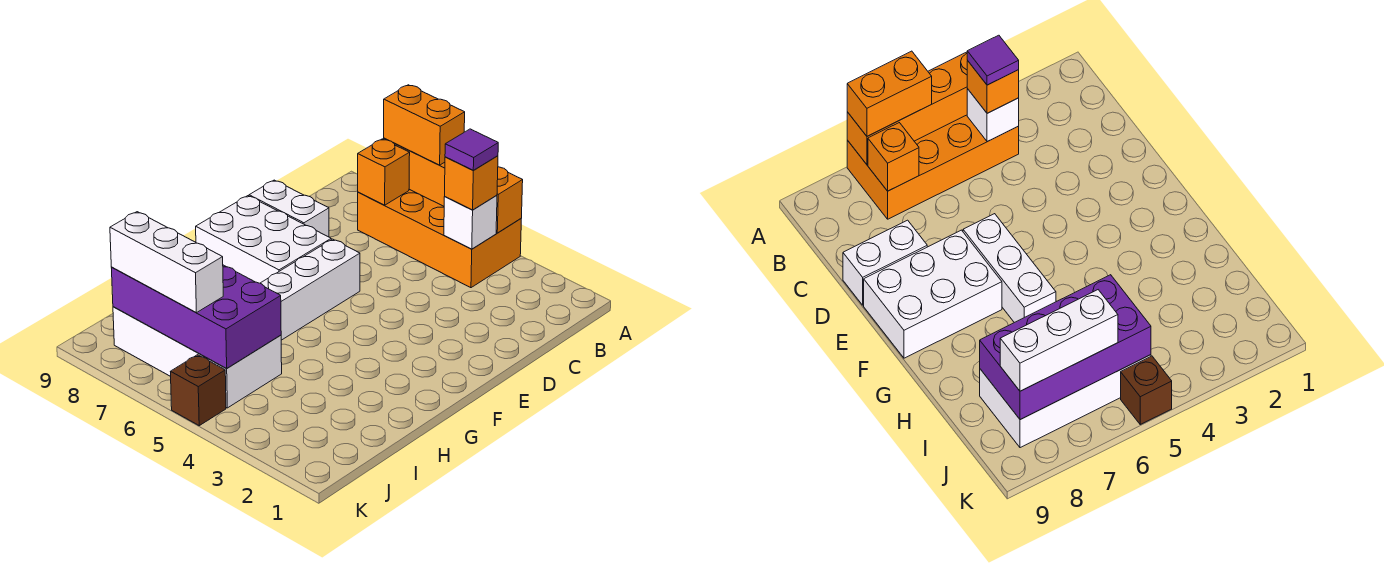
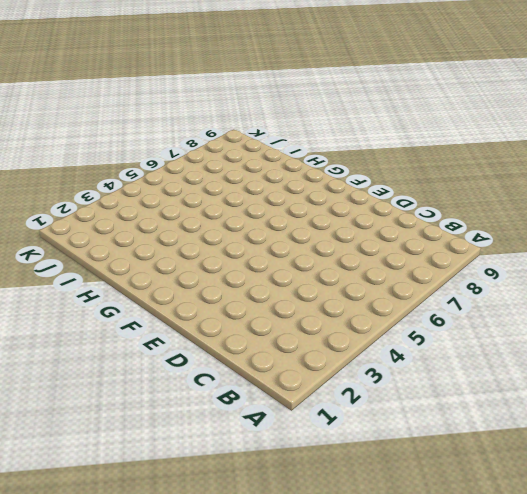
none -> orange 2x4 brick [358,189,521,288]
none -> white 1x2 brick [249,180,329,237]
none -> white 1x3 brick [260,239,360,340]

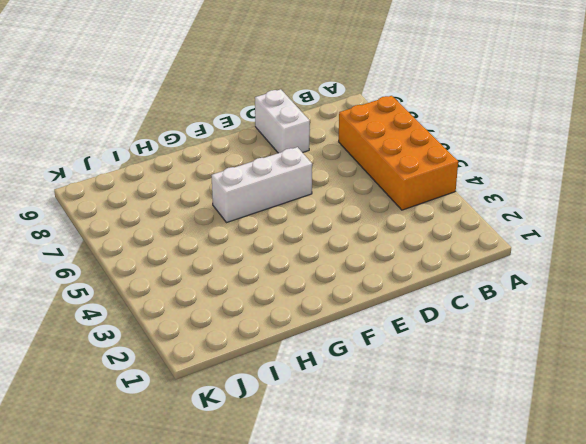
none -> white 2x3 brick [196,196,331,283]
none -> white 2x4 brick [113,307,282,408]
none -> brown 1x1 brick [170,355,226,426]

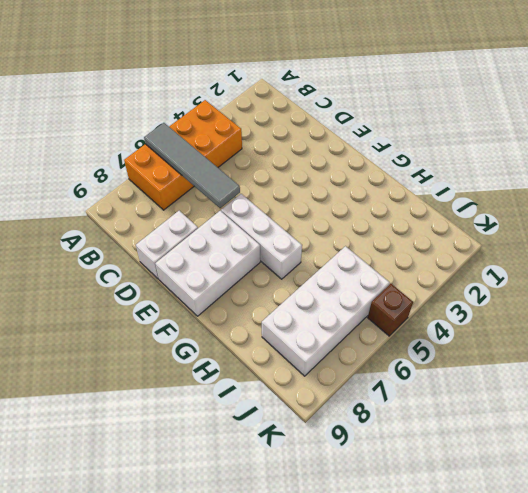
grey 1x4 tile [144,123,240,208] -> orange 1x4 brick [384,138,523,233]
none -> white 1x1 brick [444,195,497,249]
none -> orange 1x1 brick [358,139,410,205]
none -> purple 2x4 brick [111,265,281,369]

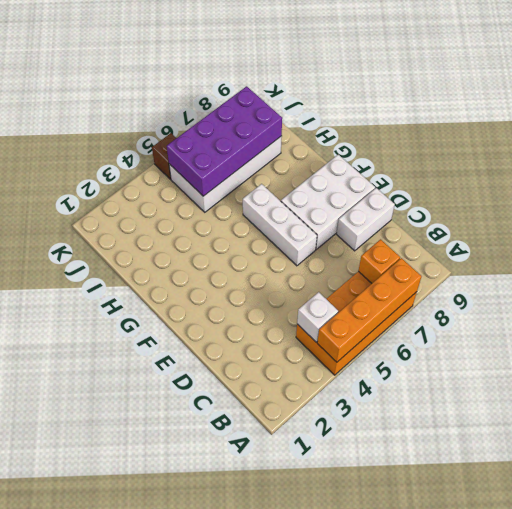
none -> orange 1x2 brick [384,85,465,165]
none -> orange 1x1 brick [445,156,498,210]
none -> white 1x3 brick [110,212,223,313]

